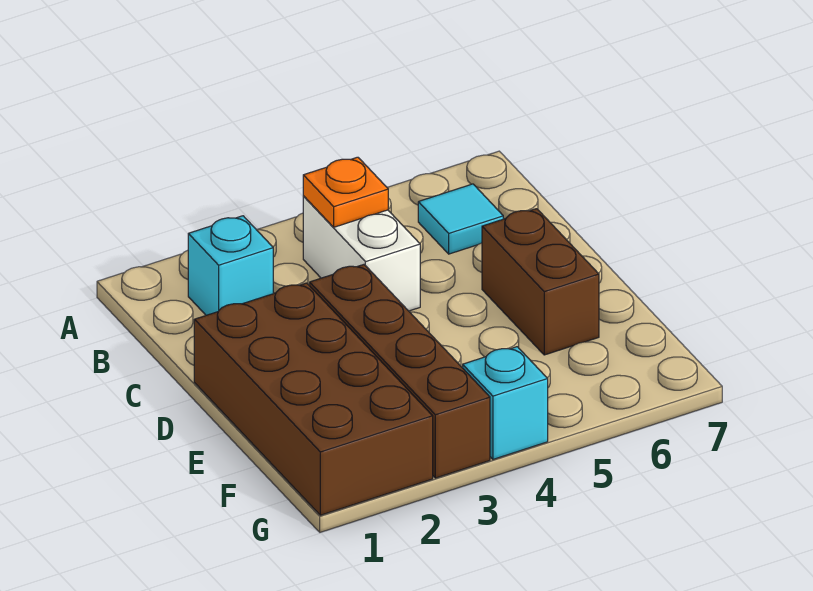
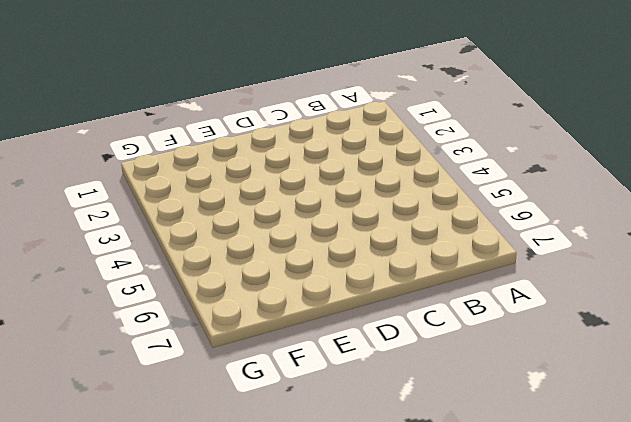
none -> cyan 1x1 brick [188,216,273,315]
none -> white 1x2 brick [303,196,420,311]

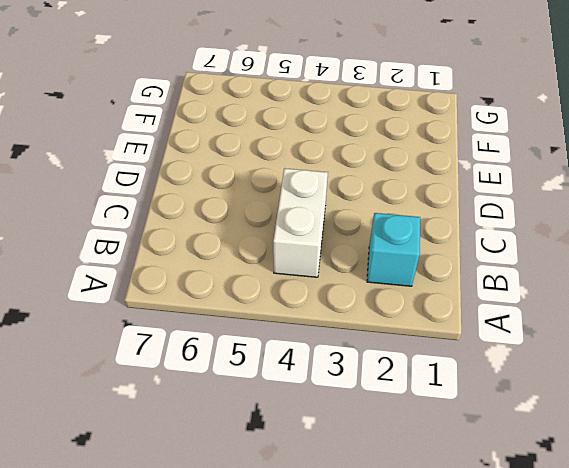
none -> cyan 1x1 tile [418,184,503,254]
none -> brown 2x4 brick [194,283,433,515]

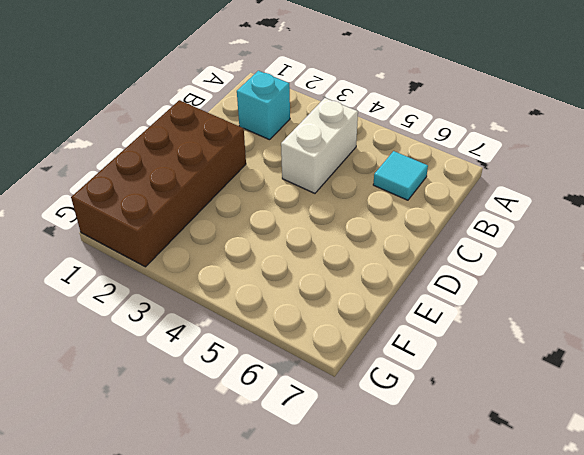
none -> brown 1x4 brick [310,265,490,478]
none -> brown 1x2 brick [482,209,599,355]

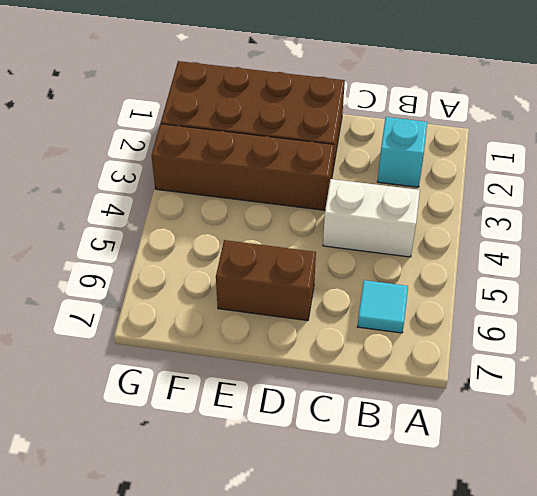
none -> cyan 1x1 brick [463,347,548,459]
none -> orange 1x1 plate [303,157,388,227]

